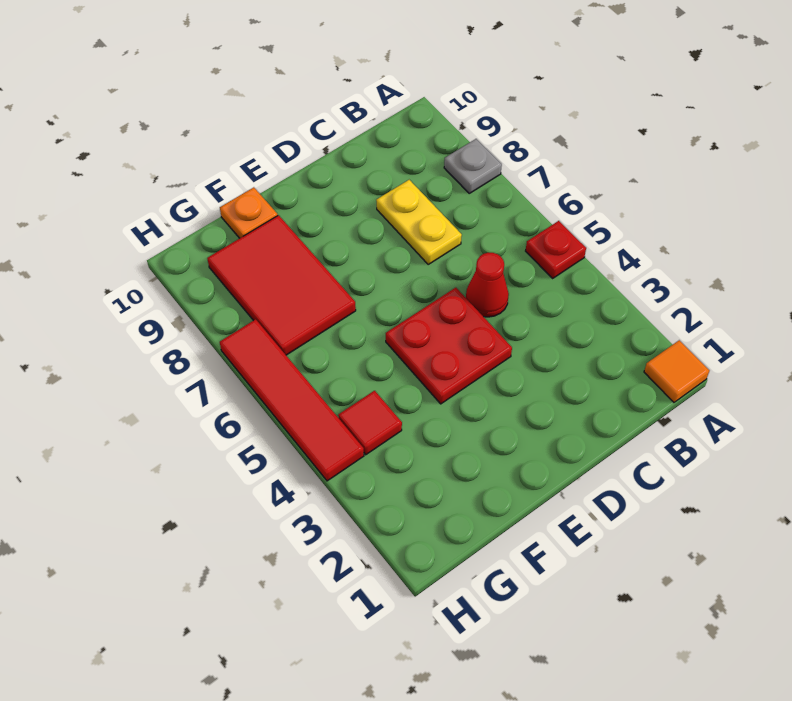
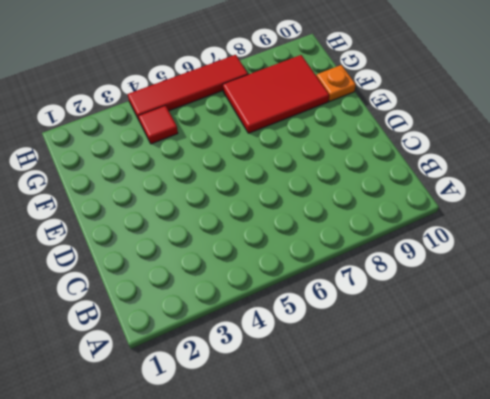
none -> orange 1x1 tile [644,340,710,402]
none -> red 1x1 plate [526,221,586,278]

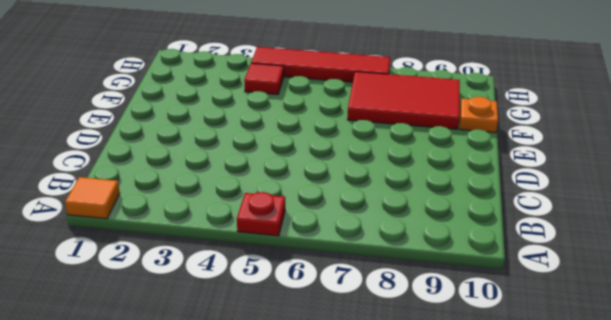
none -> grey 1x1 plate [444,139,502,193]
none -> red 1x1 cone [466,253,509,317]

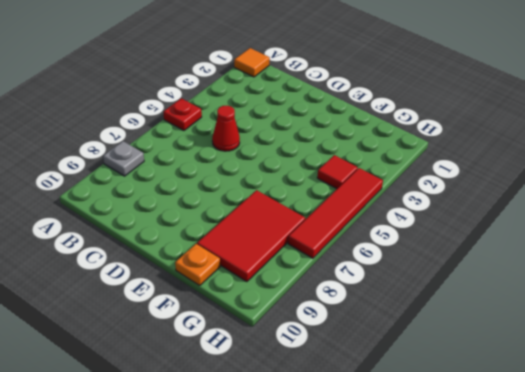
none -> yellow 1x2 plate [376,180,462,264]
none -> red 2x2 plate [386,288,512,404]

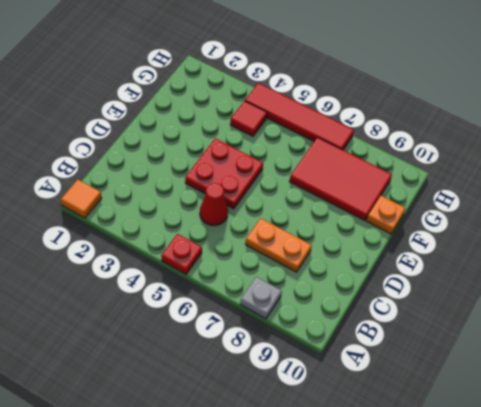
orange 1x2 plate [245,218,312,272] -> yellow 1x2 plate [376,180,462,264]

